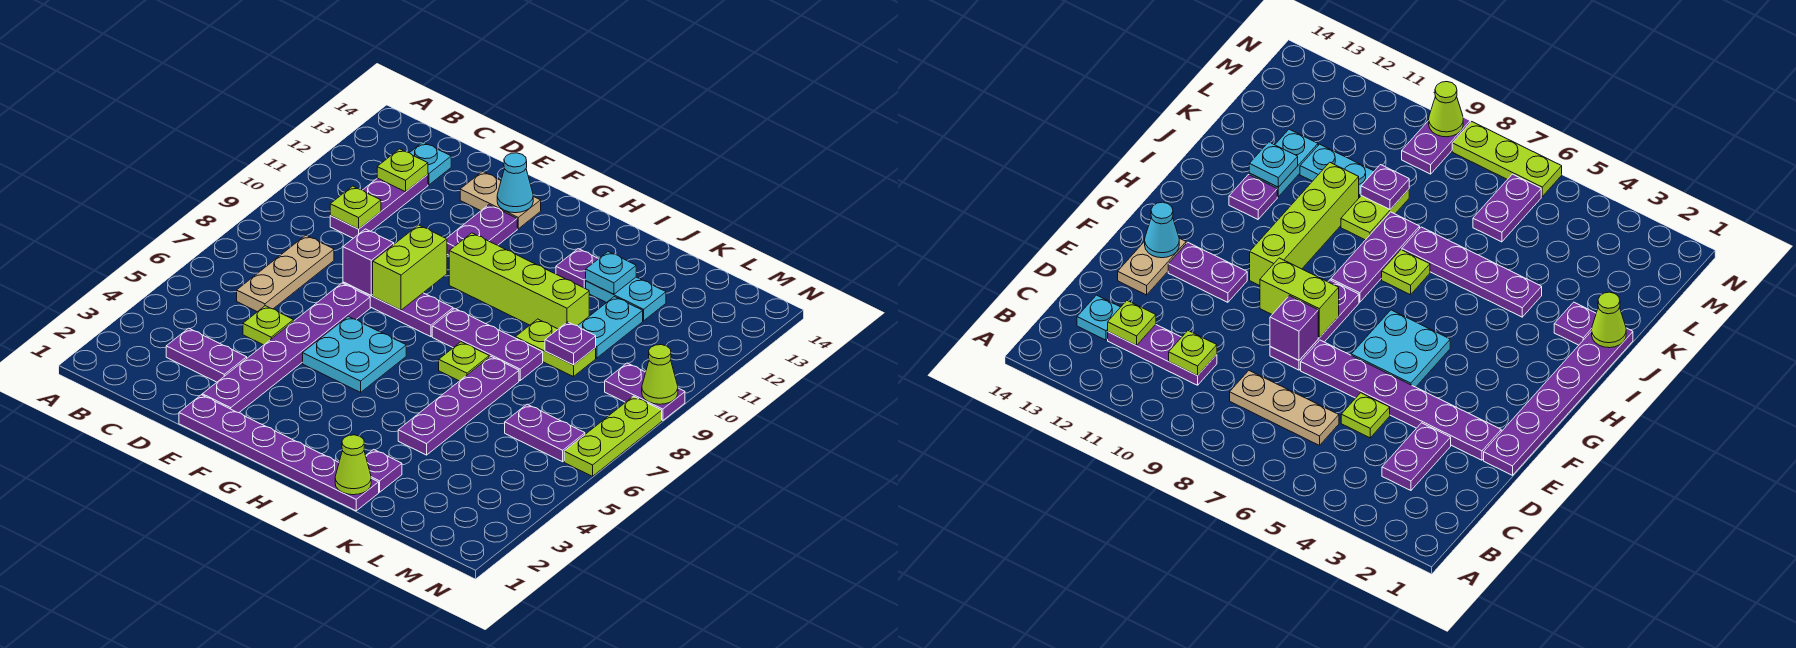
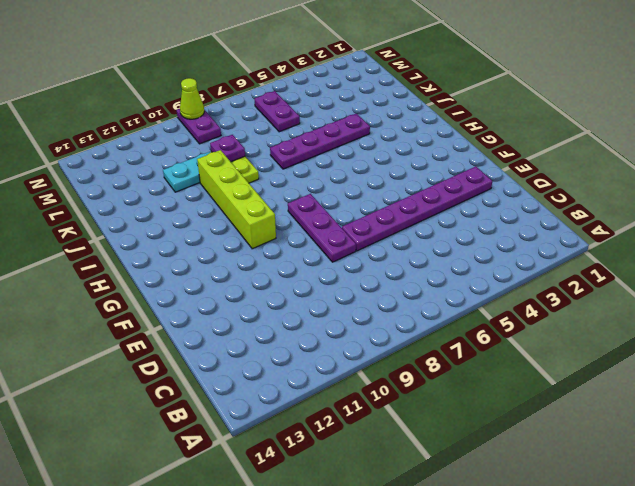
none -> purple 1x2 plate [166,328,247,382]
none -> tan 1x3 plate [237,235,334,312]
none -> purple 1x3 plate [330,175,428,238]
none -> cyan 1x1 plate [410,142,451,185]

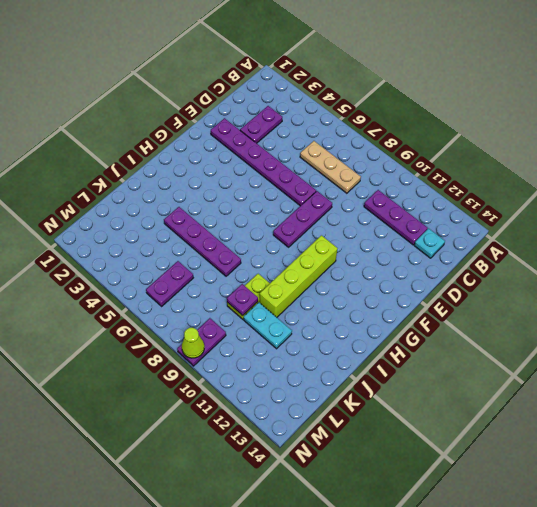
none -> lime 1x1 plate [243,306,294,345]
none -> purple 1x6 plate [179,395,379,511]
none -> tan 1x2 plate [460,171,541,229]
none -> cyan 2x2 plate [303,316,406,392]

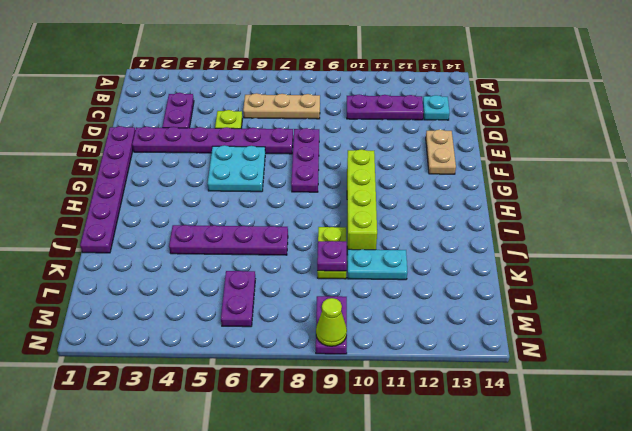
none -> purple 1x2 plate [446,205,517,255]
none -> purple 1x3 plate [432,308,543,380]
none -> lime 1x1 plate [439,342,489,381]
none -> purple 1x1 plate [556,249,598,289]

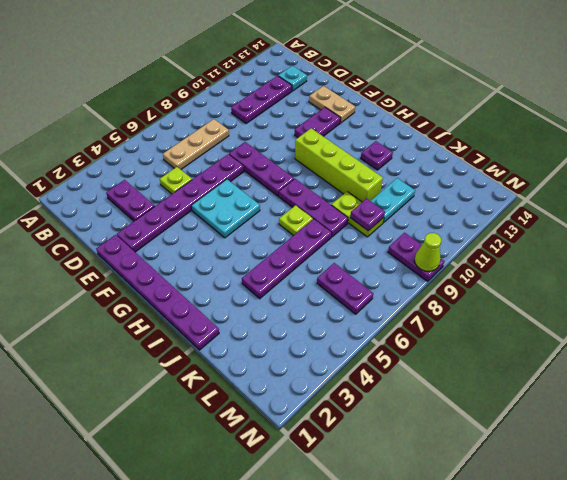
none -> purple 1x1 plate [366,449,402,492]
none -> cyan 1x2 plate [586,277,666,321]
none -> lime 1x3 plate [564,396,662,476]
none -> lime 1x1 plate [330,186,381,229]

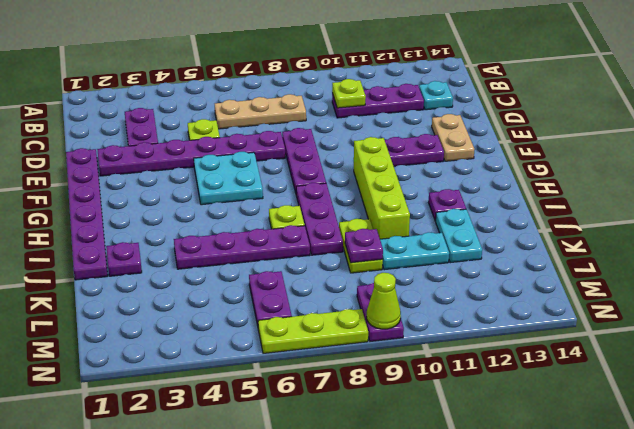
none -> lime 1x1 plate [377,149,428,192]
none -> purple 1x1 brick [343,229,394,295]
none -> lime 1x2 brick [373,225,447,310]
none -> cyan 1x1 cone [497,153,533,213]

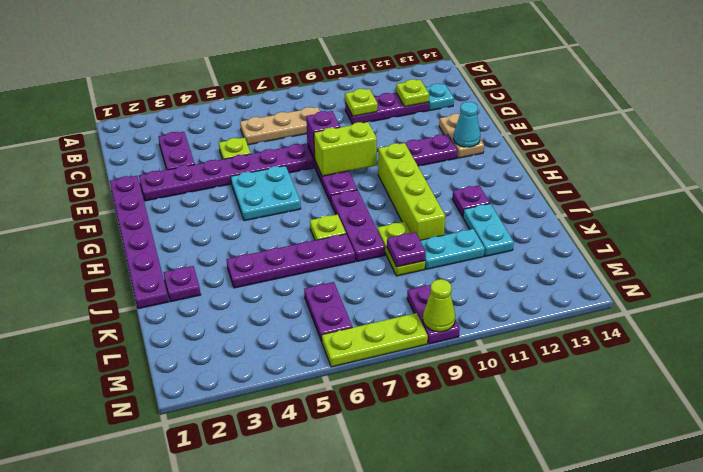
none -> lime 1x1 cone [335,435,371,495]
none -> cyan 1x1 plate [586,252,636,294]

